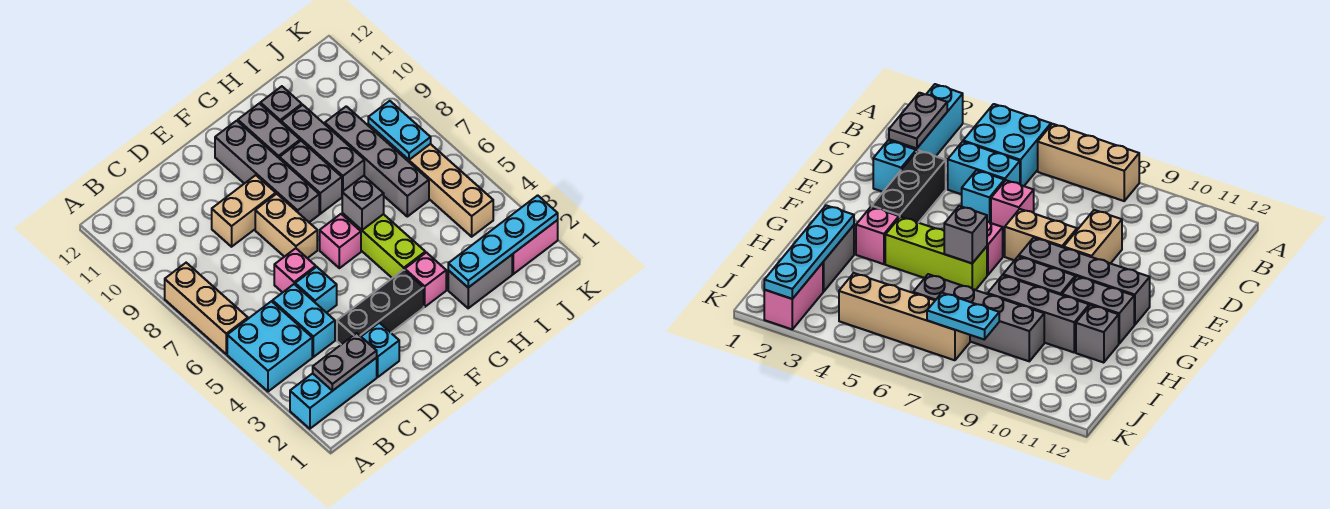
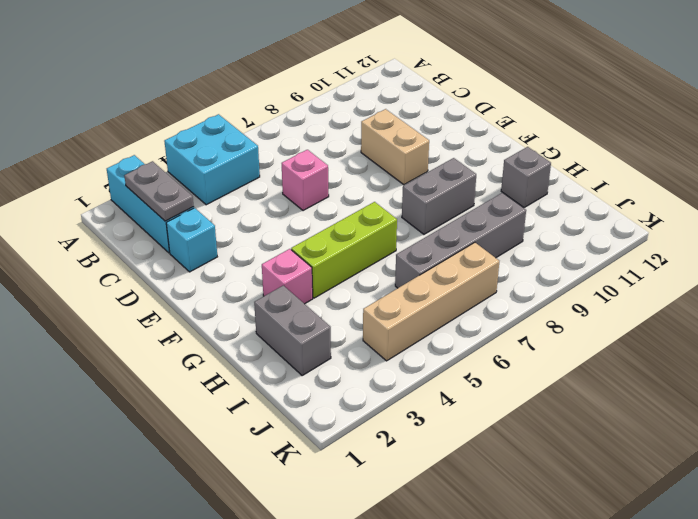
none -> tan 1x3 brick [165,263,248,354]
none -> cyan 1x2 brick [273,284,335,357]
none -> black 1x3 brick [337,270,424,344]

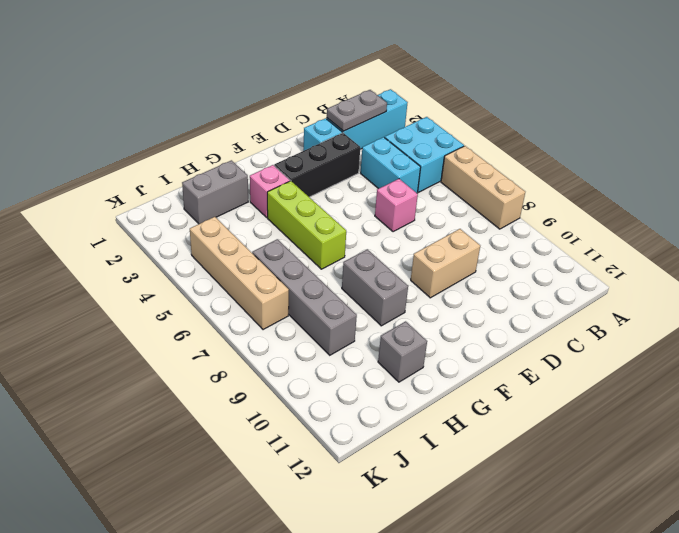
none -> cyan 1x1 brick [295,267,337,313]
none -> tan 1x2 brick [255,194,317,258]
none -> pink 1x1 brick [320,214,361,268]

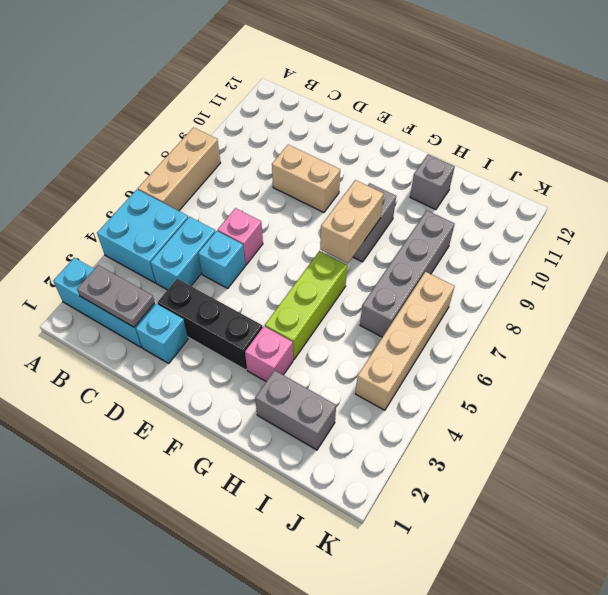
tan 1x2 brick [320,180,384,263] -> tan 1x2 brick moved to [255,194,317,258]
none -> pink 1x1 brick [320,214,361,268]
none -> grey 1x4 brick [215,121,319,222]
none -> grey 1x2 brick [238,103,300,159]

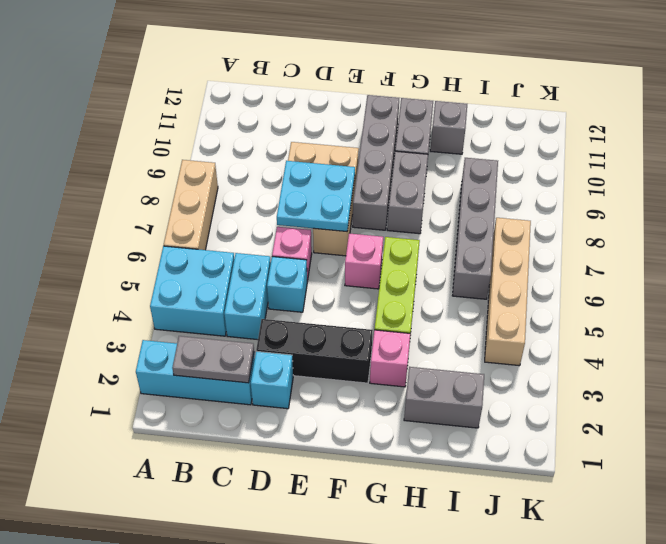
cyan 2x2 plate [277,161,355,232] -> none
none -> grey 1x3 brick [281,105,364,192]
none -> pink 1x2 brick [512,220,558,274]
none -> grey 1x1 brick [342,176,384,230]

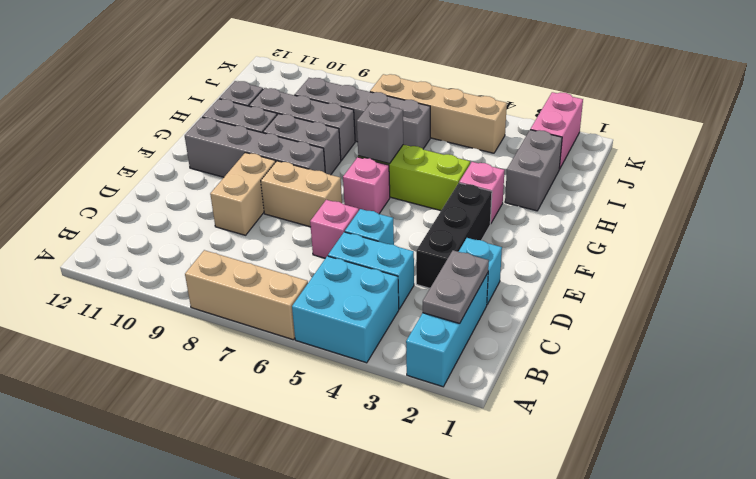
none -> cyan 1x4 plate [448,195,558,288]
none -> cyan 1x2 plate [368,101,431,160]

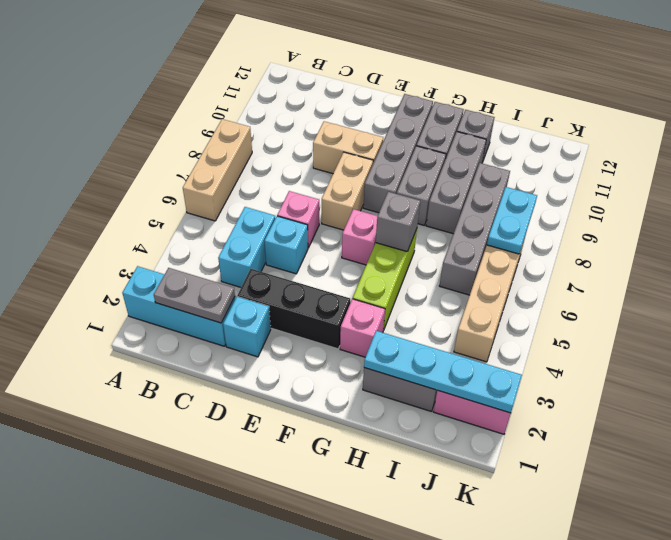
none -> cyan 2x2 brick [227,301,312,391]

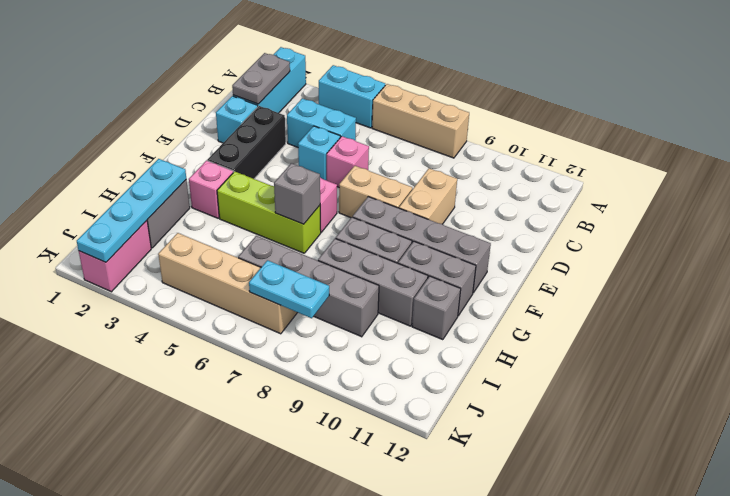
cyan 1x2 brick [319,65,385,128] -> cyan 2x2 brick [227,301,312,391]

